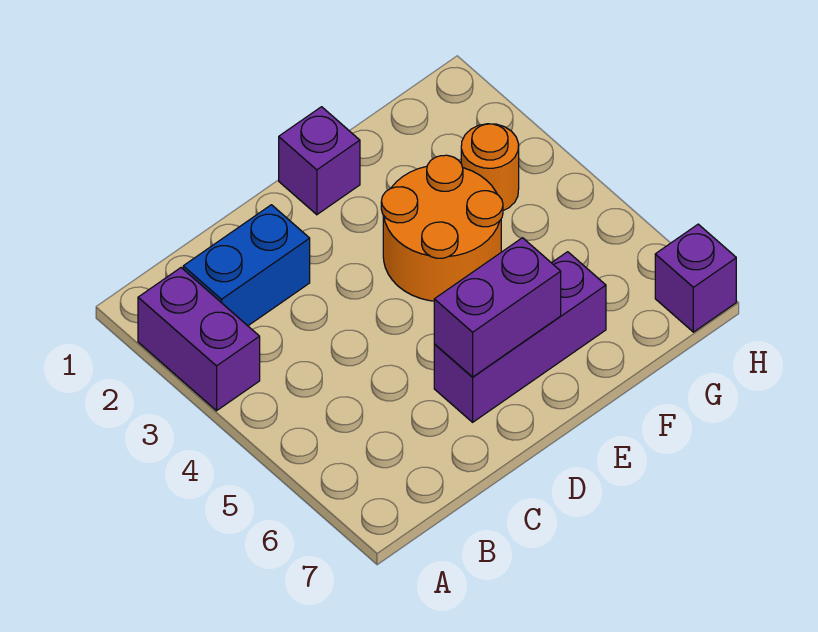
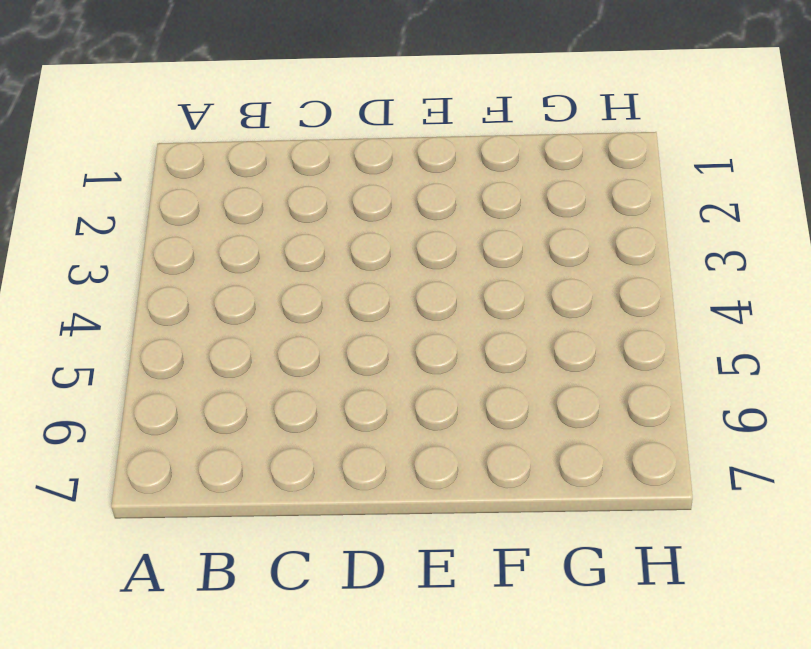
none -> purple 1x2 brick [138,268,260,411]
none -> blue 1x2 brick [183,205,310,326]

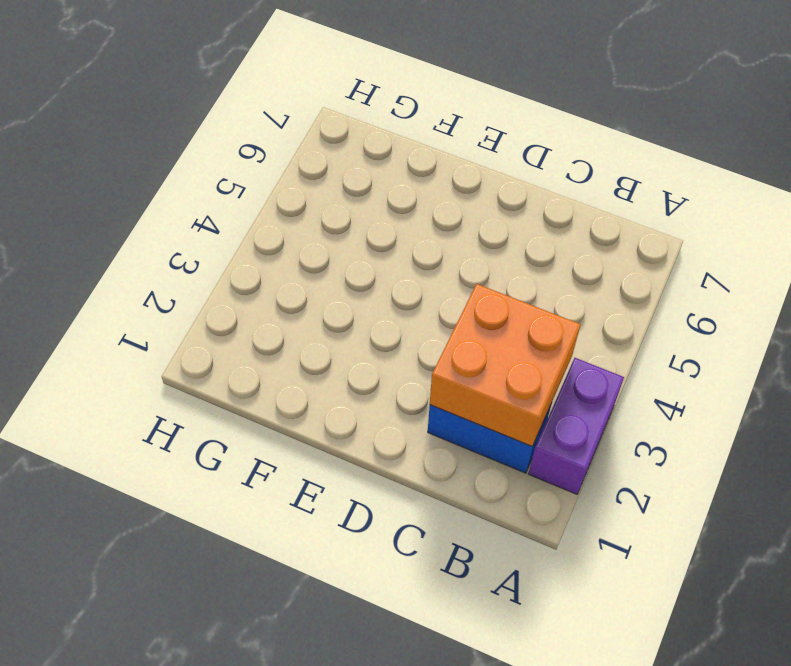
orange 2x2 brick [430,284,581,446] -> none
none -> purple 1x3 brick [434,252,606,422]
none -> purple 1x1 brick [279,107,360,215]

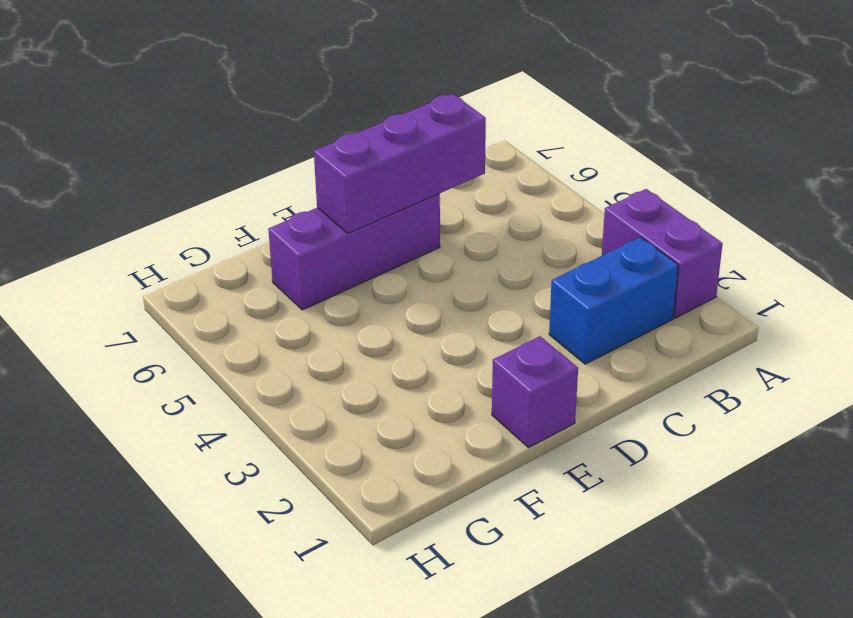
purple 1x3 brick [314,94,486,233] -> purple 1x2 brick [434,238,561,377]
none -> orange 2x2 round brick [381,155,503,301]
none -> orange 1x1 round brick [461,124,519,211]

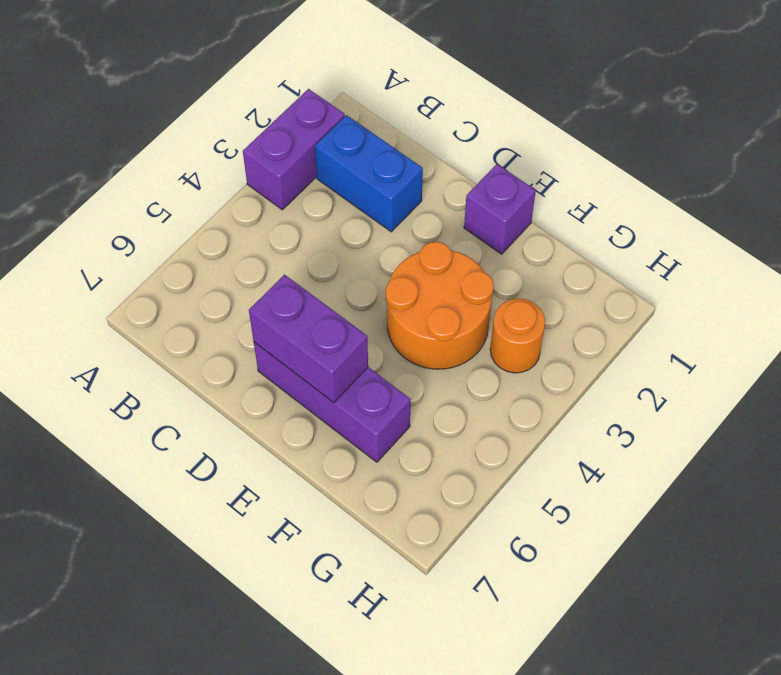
none -> purple 1x1 brick [655,224,736,332]

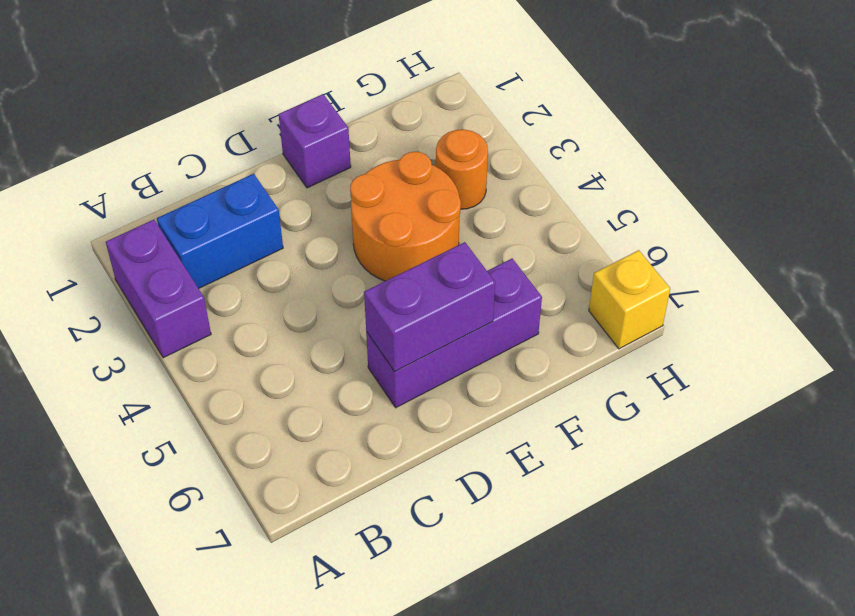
yellow 1x1 brick [589,250,670,349] -> purple 1x1 brick [655,224,736,332]

